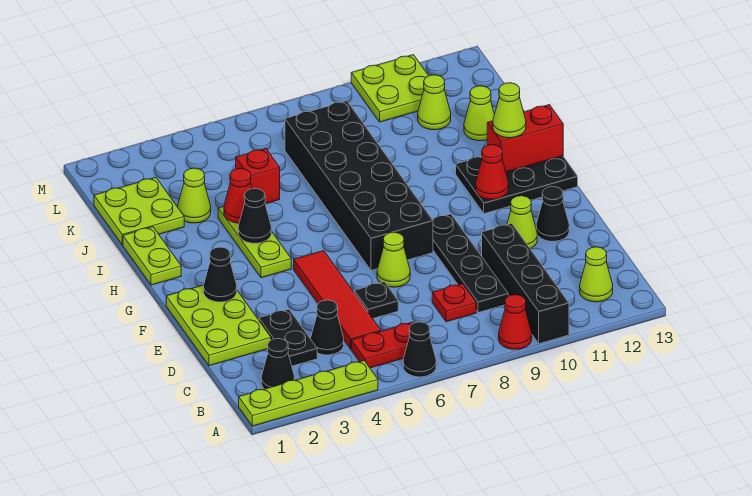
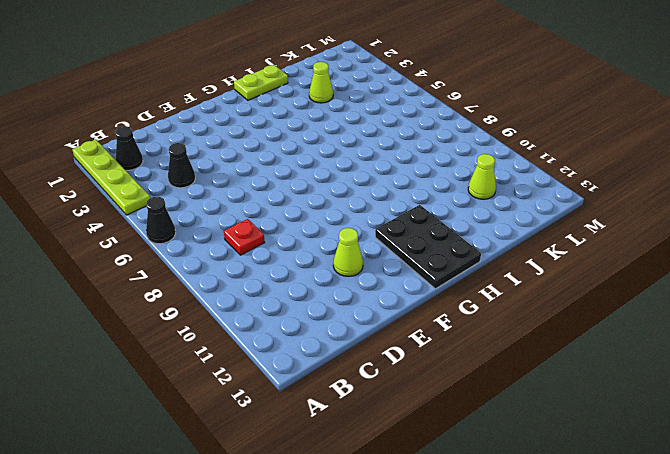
none -> red 1x1 cone [499,295,532,349]
none -> black 1x4 brick [482,223,569,344]
none -> red 1x2 plate [351,322,414,368]
none -> lime 1x1 cone [580,247,613,302]

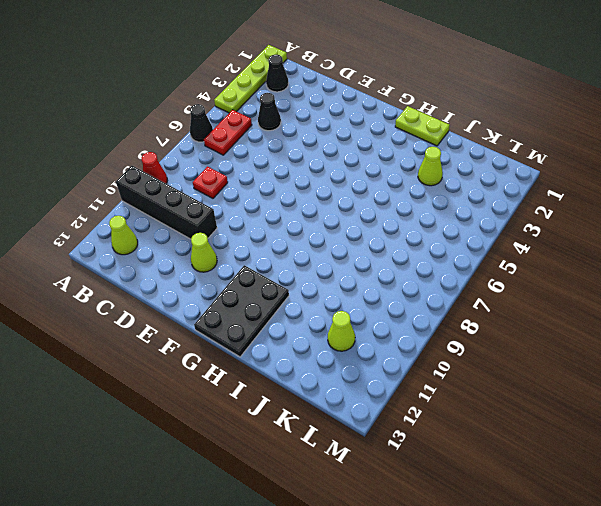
none -> black 1x2 plate [259,309,317,366]
none -> red 1x4 tile [294,251,381,349]
none -> black 1x4 plate [432,214,508,313]
none -> lime 2x3 plate [166,285,271,366]

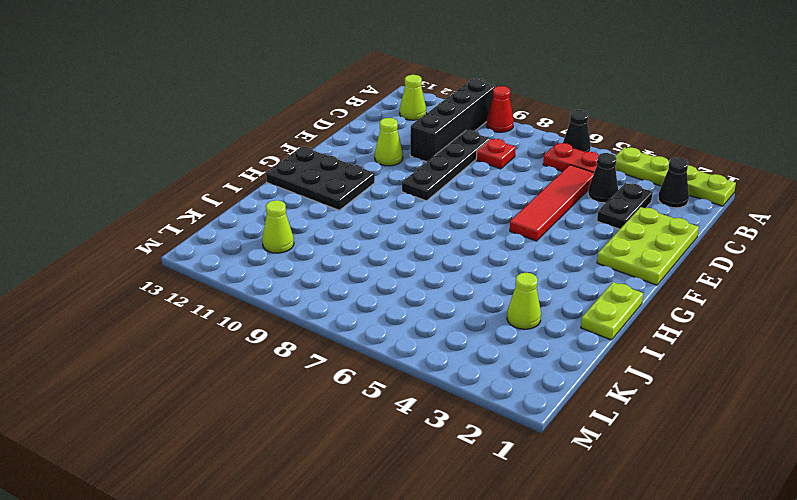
none -> black 1x1 plate [354,282,398,318]
none -> lime 1x1 cone [377,232,410,287]
none -> black 1x1 cone [536,187,569,241]
none -> black 2x6 brick [285,101,433,270]

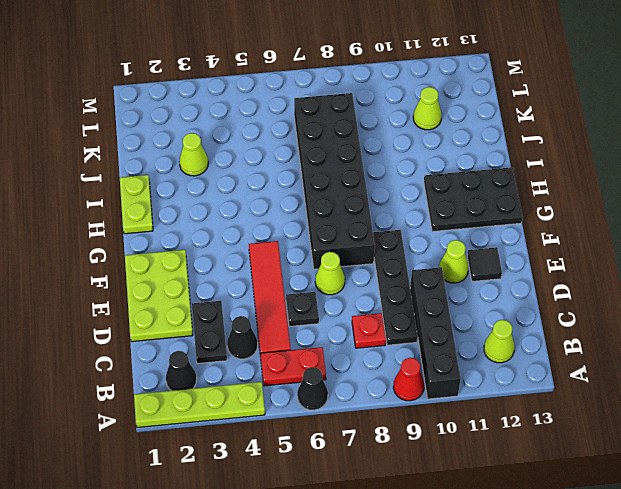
black 1x1 tile [467,247,502,282] -> black 1x1 cone [536,187,569,241]
none -> lime 1x3 plate [218,206,291,278]
none -> lime 2x2 plate [94,177,184,245]
none -> red 1x1 brick [236,148,280,204]
none -> lime 1x1 cone [464,86,494,141]

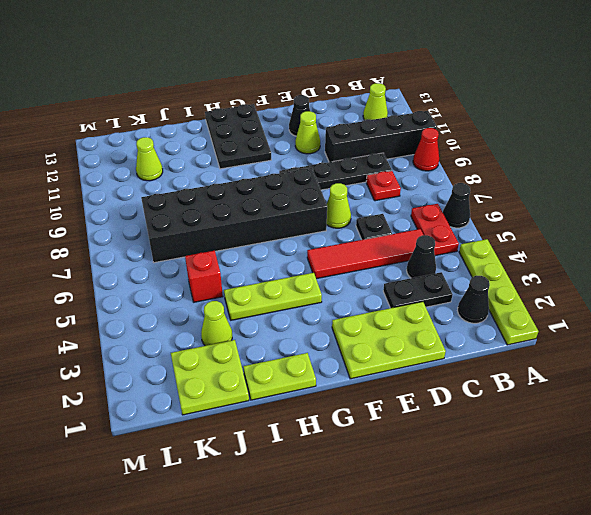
none -> lime 1x1 cone [464,86,494,141]
none -> lime 2x2 plate [351,55,429,122]
none -> black 1x1 cone [204,247,237,302]
none -> red 1x1 cone [476,145,509,199]

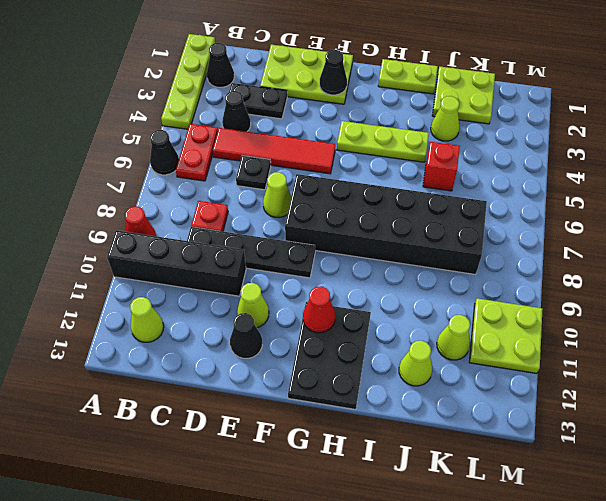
none -> black 1x1 cone [238,189,271,243]
none -> red 1x2 brick [487,105,563,172]
none -> red 1x1 cone [224,168,252,223]
none -> lime 1x1 cone [493,83,526,138]

